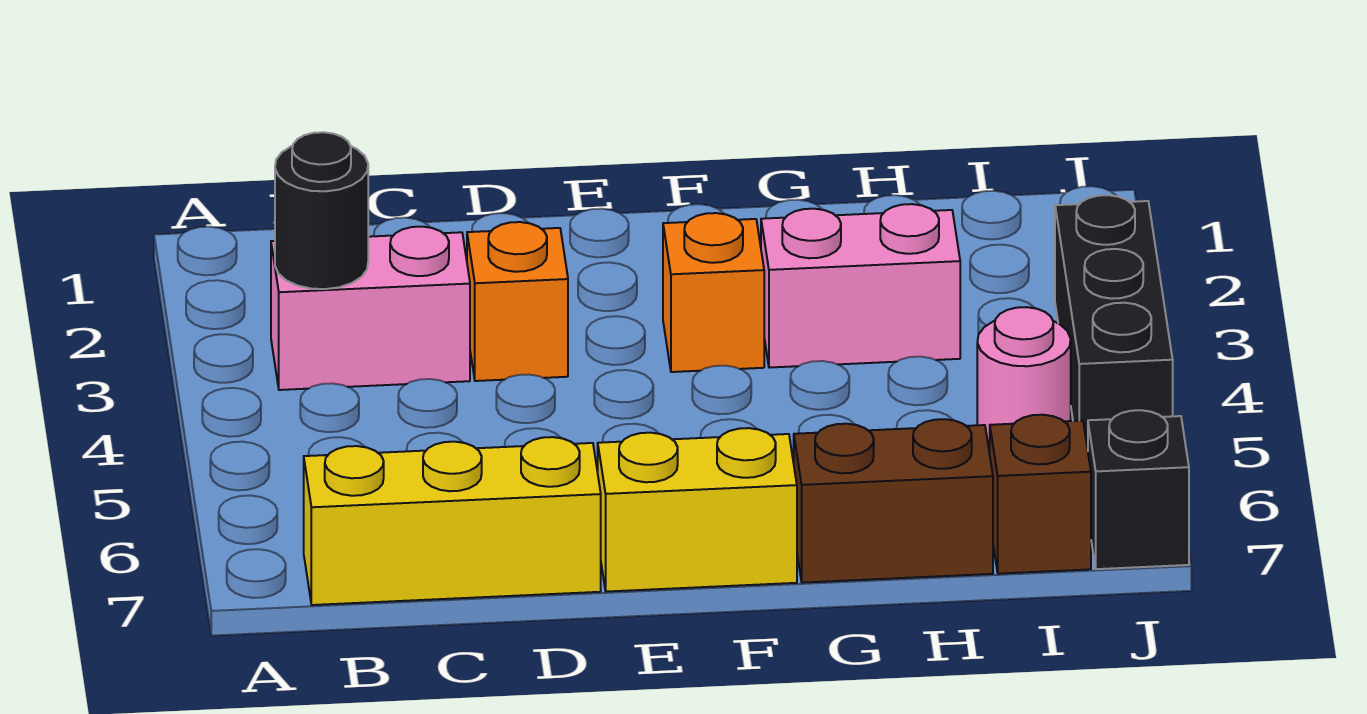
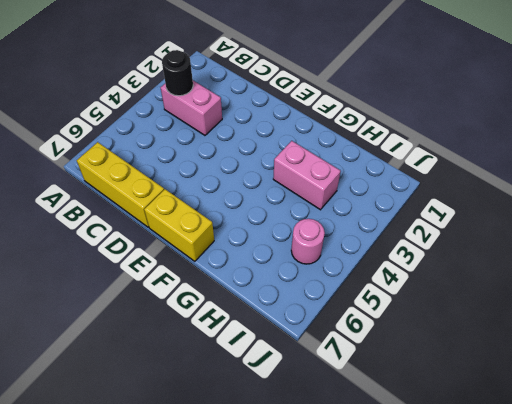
none -> orange 1x1 brick [467,222,568,381]
none -> orange 1x1 brick [663,213,764,372]
none -> brown 1x2 brick [794,419,993,583]

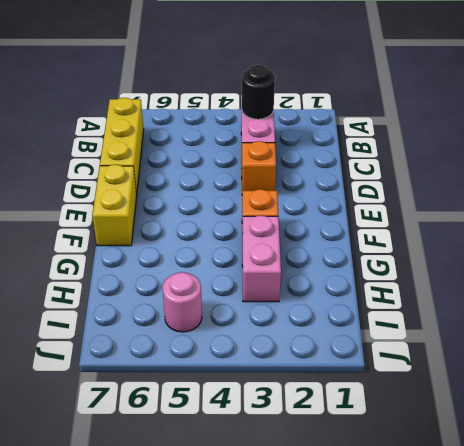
none -> brown 1x2 brick [794,419,993,583]
none -> brown 1x1 brick [990,415,1091,574]
none -> black 1x3 brick [1055,195,1173,449]

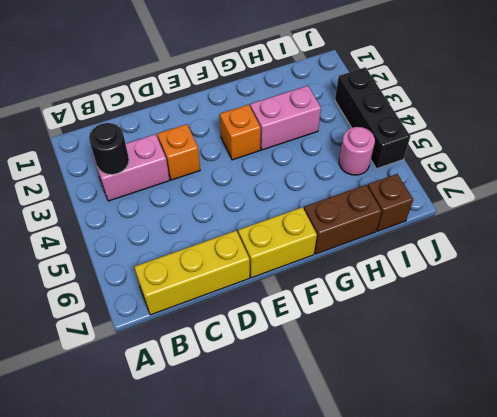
none -> black 1x1 brick [1088,410,1189,569]

